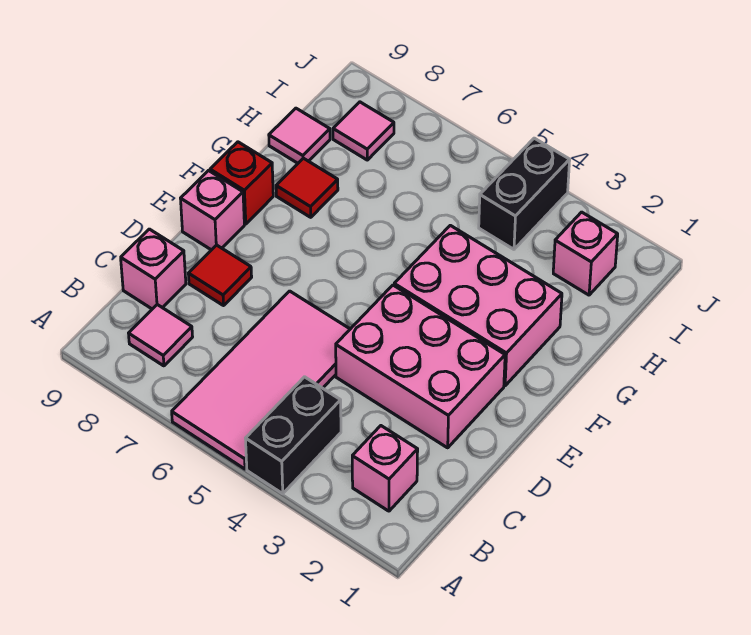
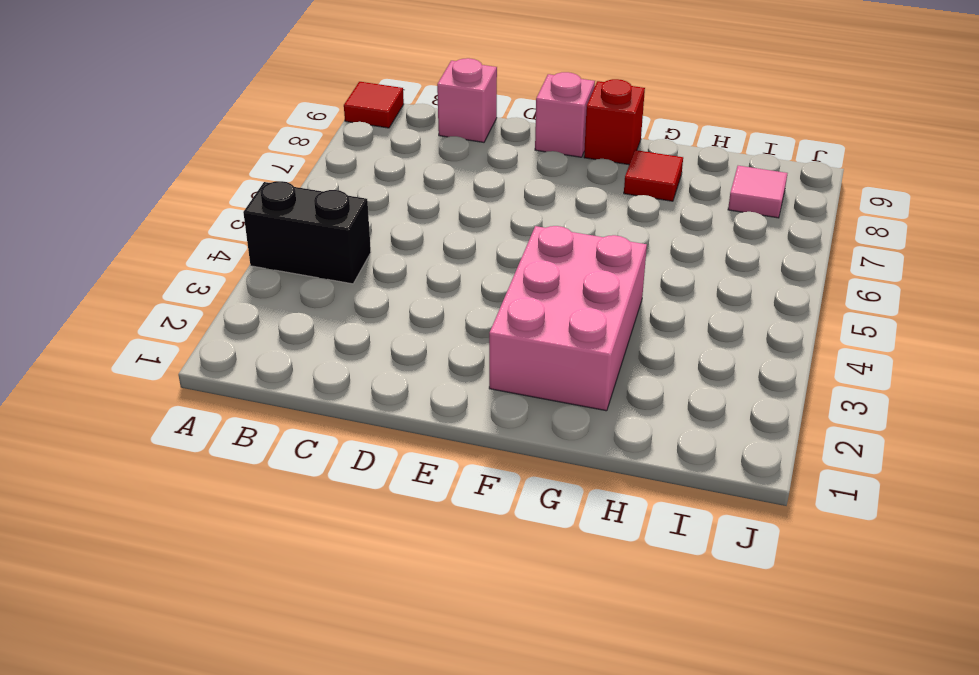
red 1x1 tile [344,82,404,128] -> red 1x1 tile moved to [188,245,252,306]
none -> pink 2x4 tile [172,291,350,469]
none -> pink 1x1 brick [352,426,418,511]
none -> pink 1x1 tile [129,305,193,366]

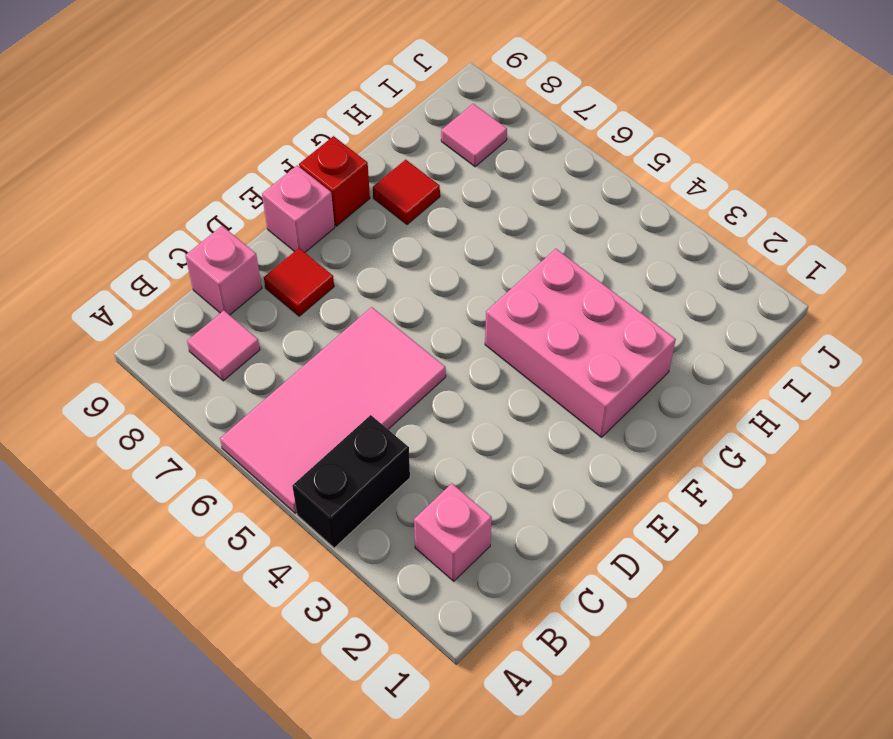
none -> pink 2x3 brick [336,285,505,448]
none -> pink 1x1 tile [269,108,330,163]
none -> pink 1x1 brick [553,212,618,295]

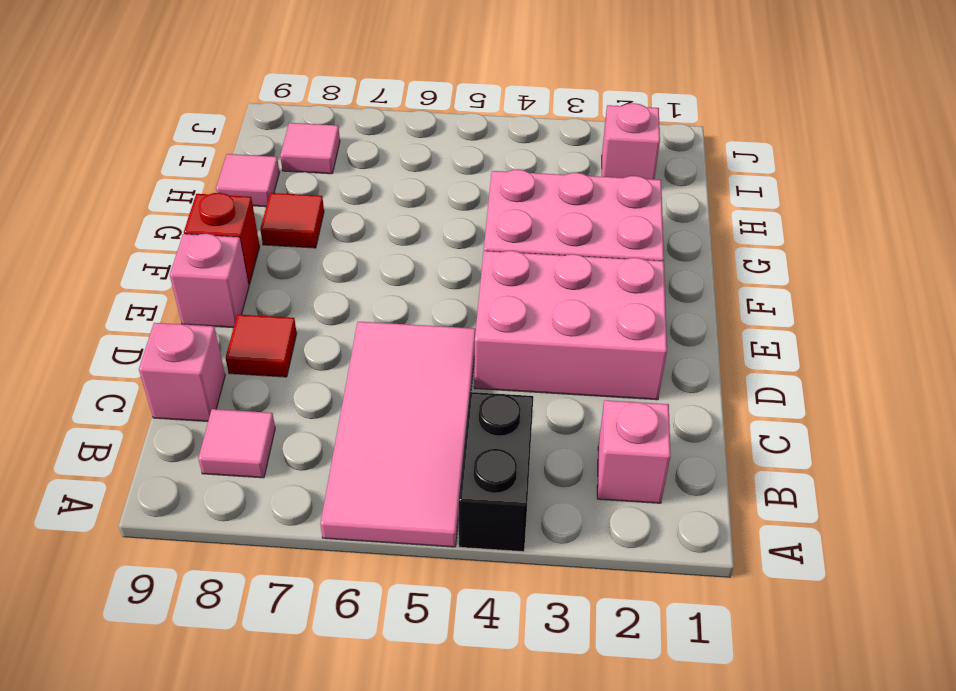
none -> black 1x2 brick [479,138,570,249]

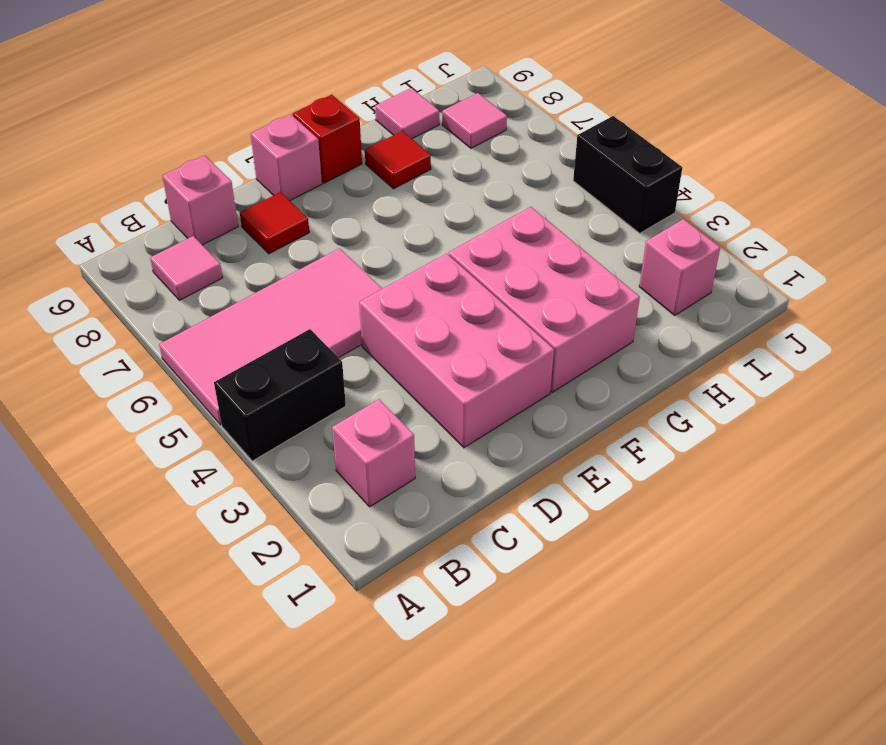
black 1x2 brick [573,116,682,233] -> black 1x2 brick turned to [479,138,570,249]

